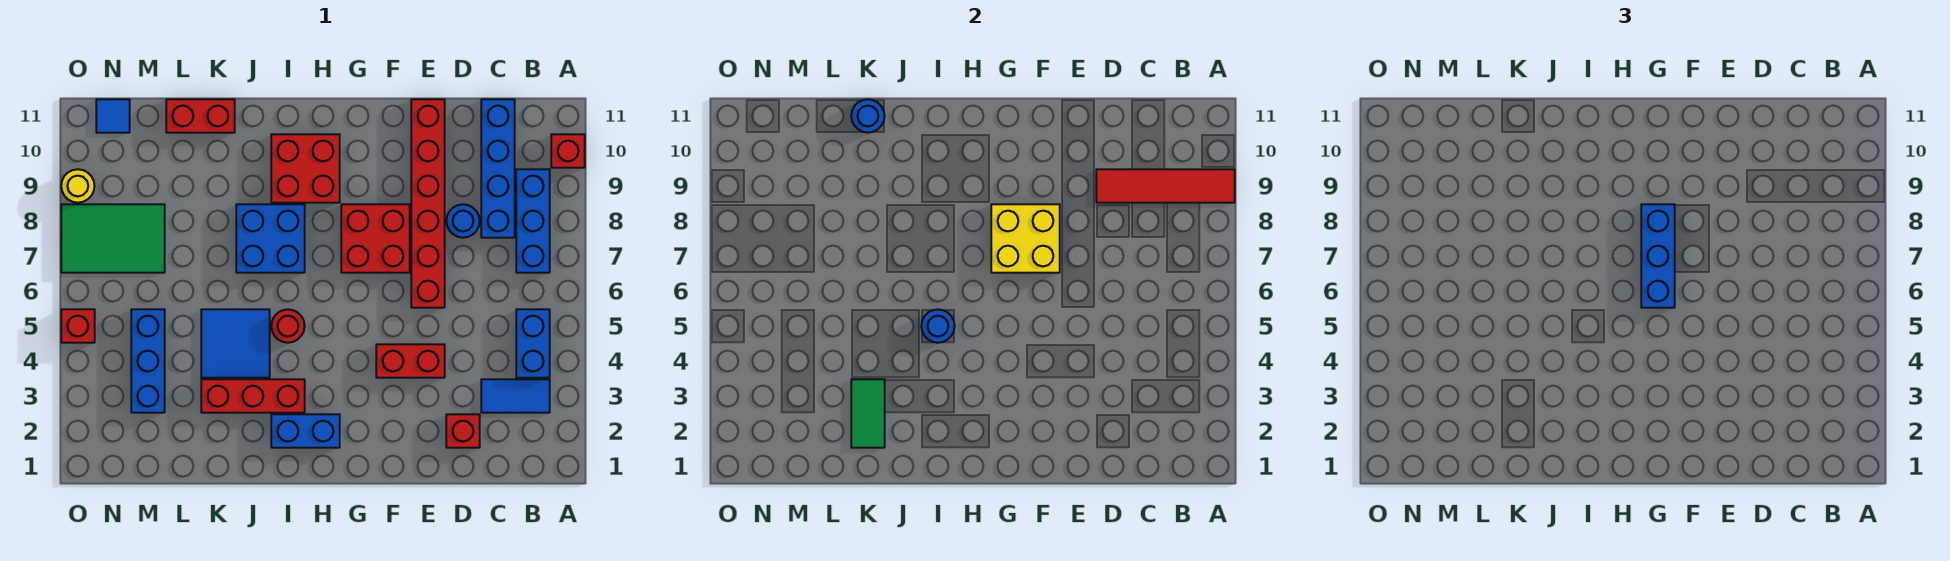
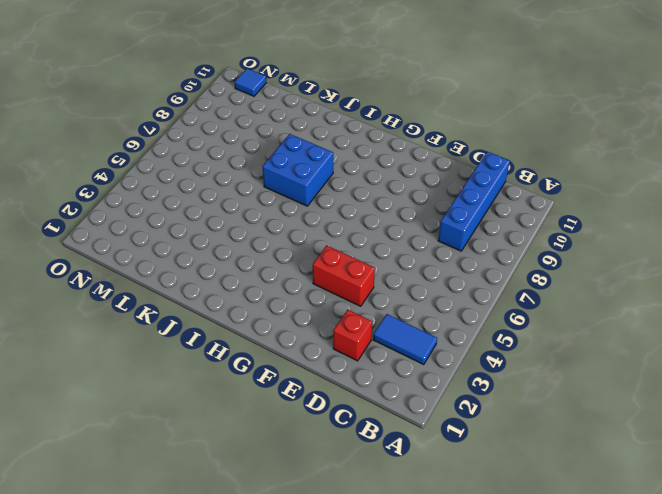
none -> red 1x1 brick [551,134,585,168]
none -> blue 1x2 brick [516,309,550,378]
none -> blue 1x3 brick [516,169,550,273]

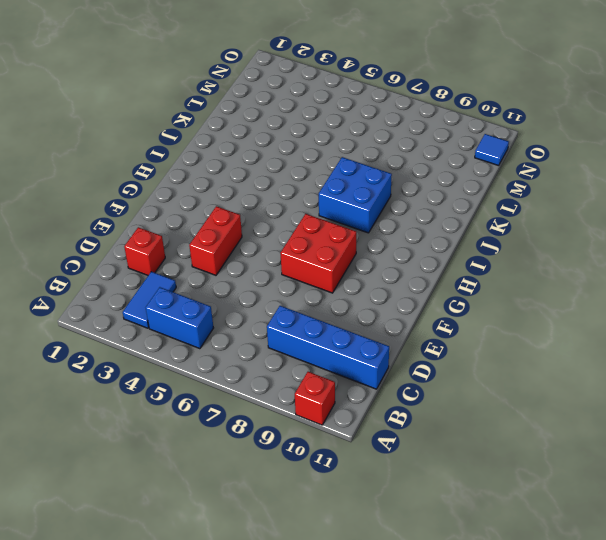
none -> blue 1x3 brick [516,169,550,273]
none -> blue 1x1 round brick [446,204,480,238]
none -> red 1x6 brick [411,99,445,308]

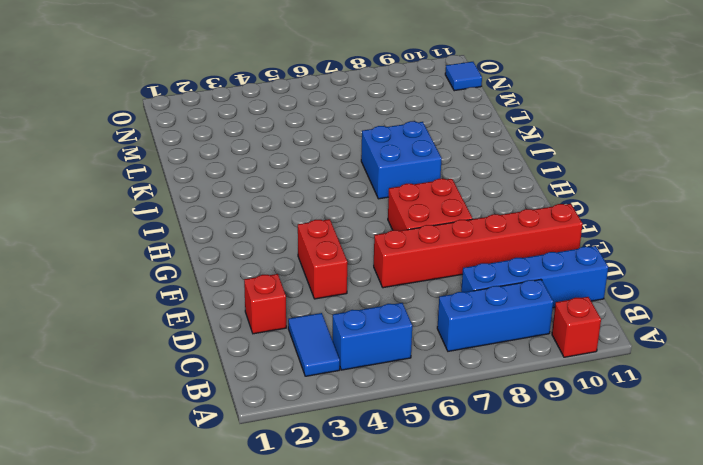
none -> blue 1x1 round brick [446,204,480,238]
none -> blue 1x2 brick [271,414,340,448]
none -> red 2x2 brick [271,134,340,203]

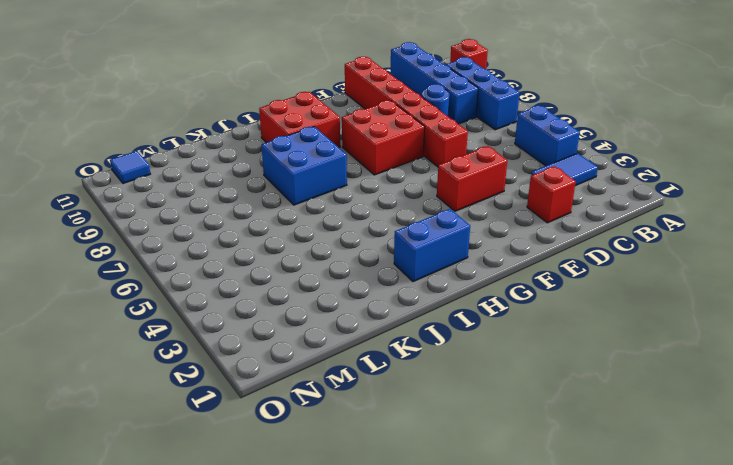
none -> red 1x3 brick [201,379,305,413]
none -> red 1x1 round brick [271,309,305,343]
none -> blue 2x2 tile [201,309,270,378]

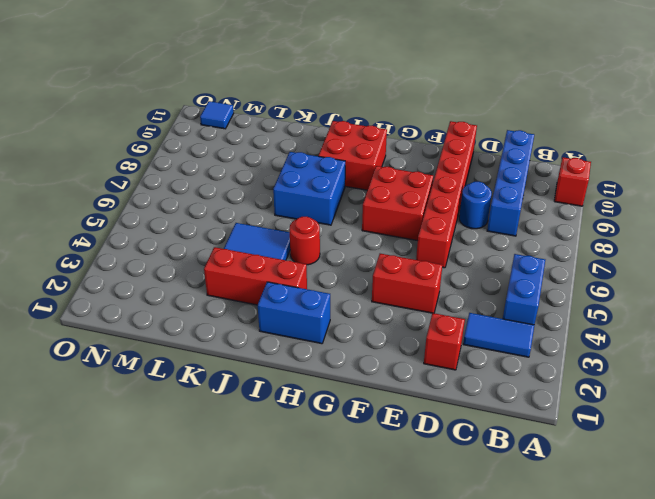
none -> blue 1x3 brick [516,169,550,273]
none -> red 1x2 brick [166,99,235,133]
none -> blue 1x3 brick [131,309,165,413]

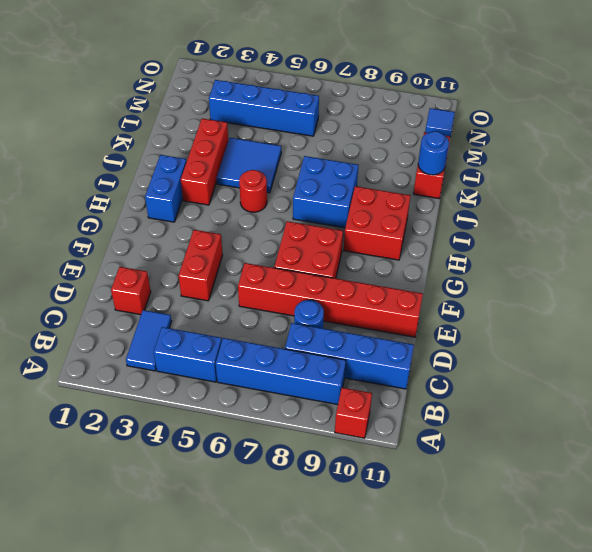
blue 1x4 brick [216,338,346,405] -> blue 1x3 brick [516,169,550,273]
blue 1x4 brick [209,80,319,136] -> blue 1x3 brick [131,309,165,413]
none -> green 2x3 tile [61,204,165,273]
none -> red 1x1 brick [61,309,95,343]
none -> yellow 1x1 round brick [61,169,94,203]

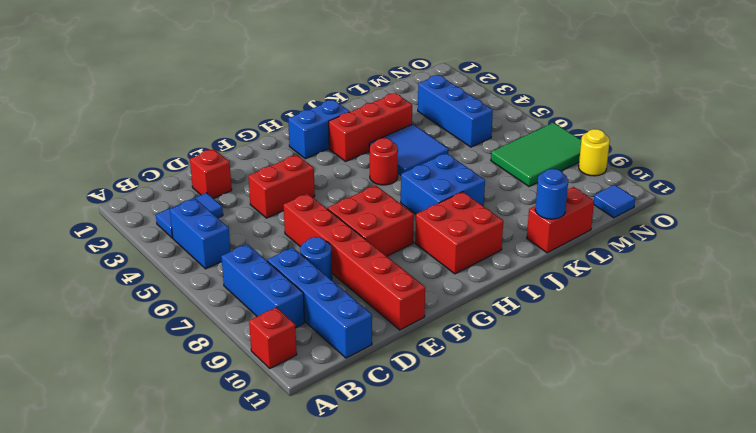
none -> red 1x1 brick [61,309,95,343]
none -> red 1x4 tile [1096,169,1235,203]
none -> yellow 2x2 brick [991,204,1060,273]

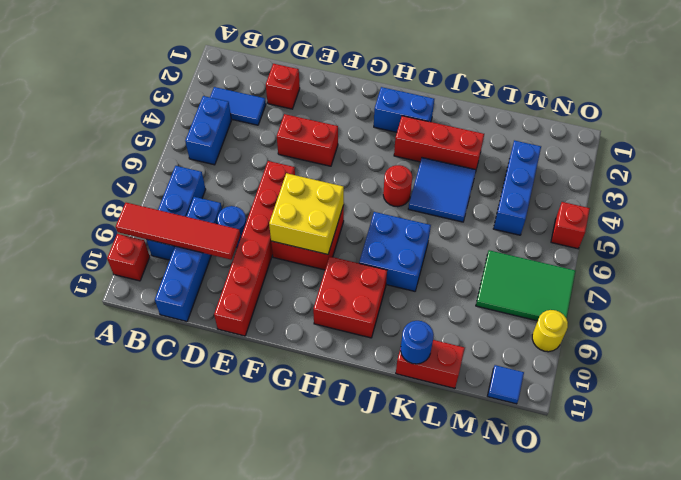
none -> blue 1x1 round brick [921,309,955,343]
none -> green 1x2 tile [851,379,885,448]
none -> blue 1x3 brick [1641,204,1675,308]

